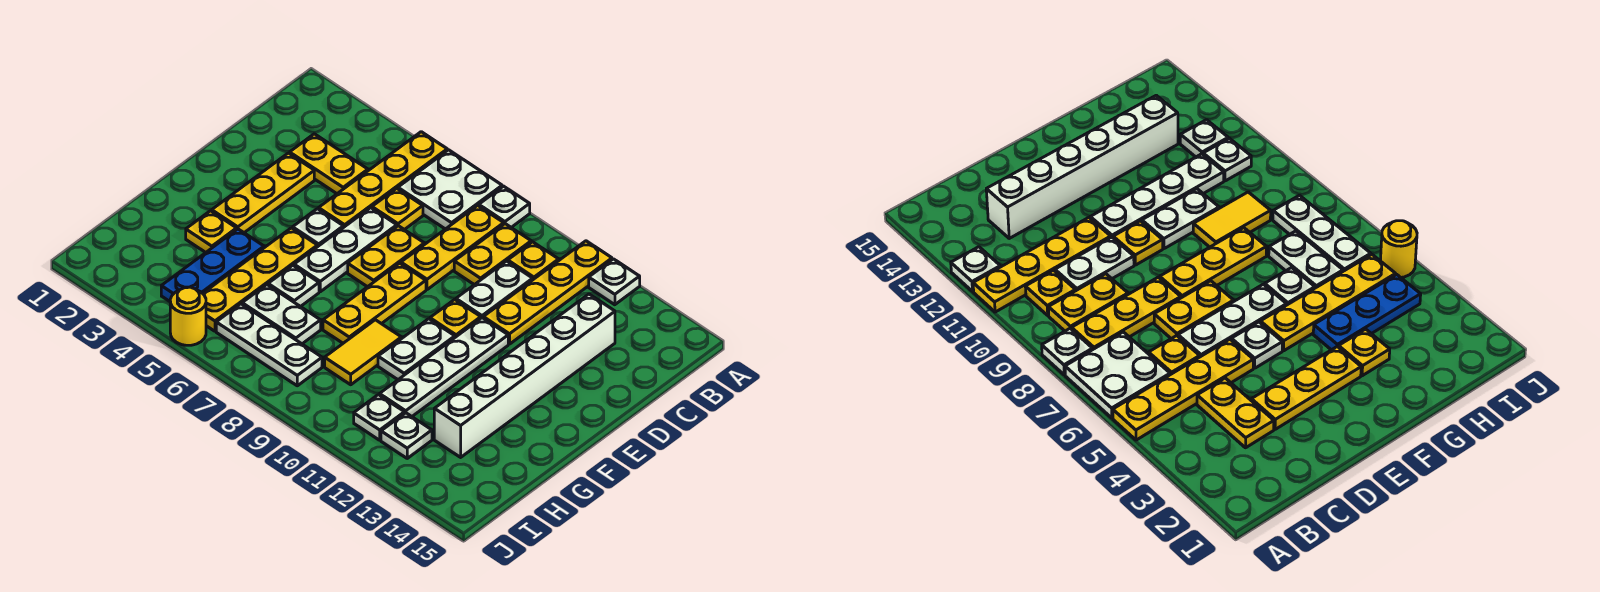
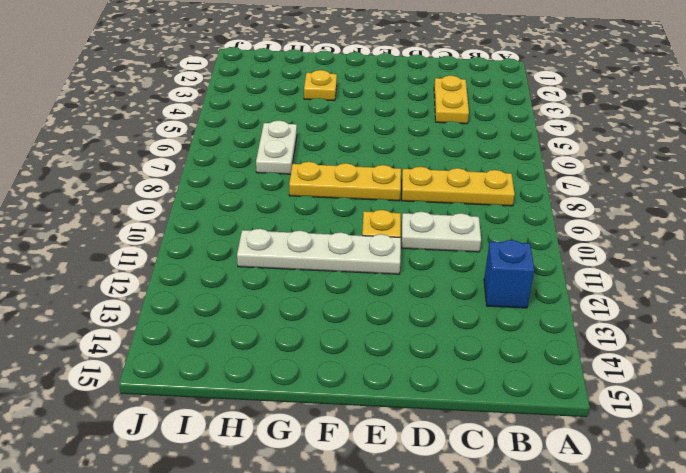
blue 1x1 brick [484,240,534,308] -> none
none -> yellow 1x4 plate [319,132,447,228]
none -> white 2x2 plate [398,150,502,229]
none -> white 1x1 plate [479,186,530,227]
none -> yellow 1x4 plate [483,241,612,344]

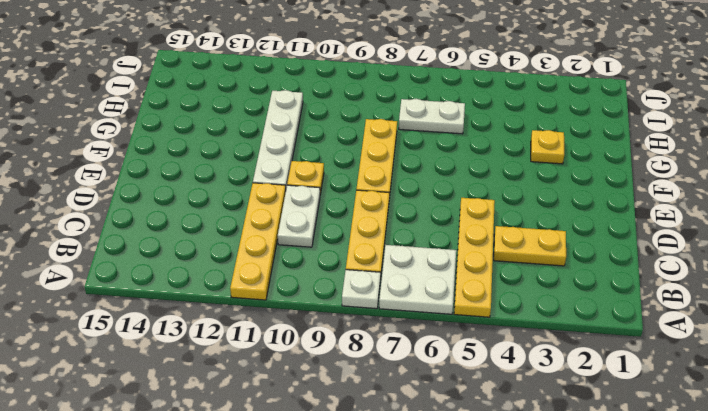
none -> white 1x1 plate [589,259,640,305]
none -> yellow 1x2 plate [454,224,531,285]
none -> yellow 1x1 plate [508,242,559,279]
none -> yellow 1x1 plate [372,188,423,230]

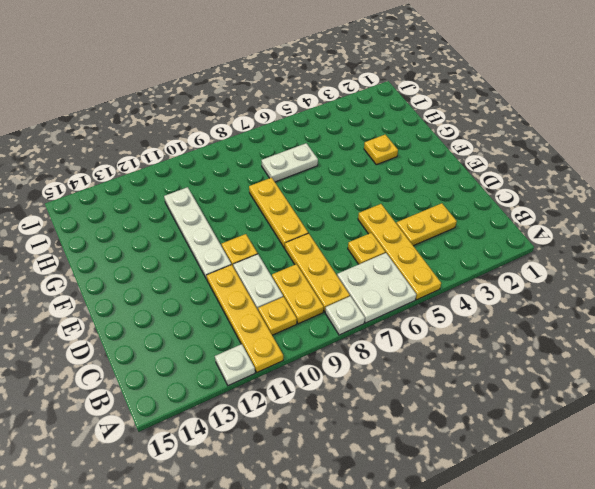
none -> white 1x6 brick [434,294,615,457]
none -> yellow 1x3 plate [212,153,314,233]
none -> white 1x3 plate [294,208,397,292]
none -> yellow 1x2 plate [348,226,424,287]

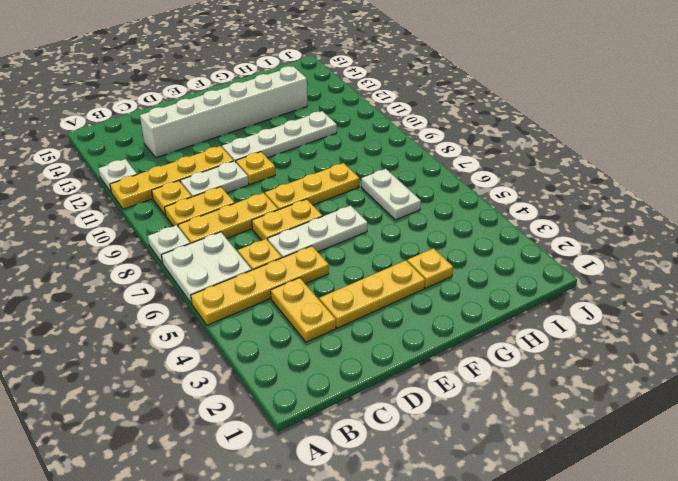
none -> white 1x1 plate [293,209,343,246]
none -> yellow 1x4 plate [203,228,318,331]
none -> white 1x2 plate [378,319,455,380]
none -> blue 1x3 plate [161,229,264,301]

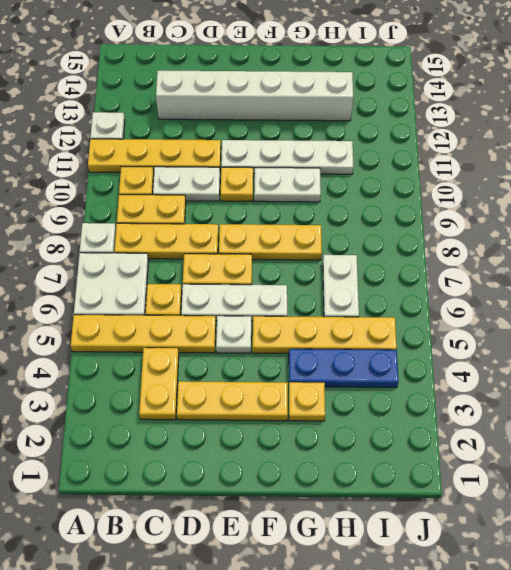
none -> white 1x1 plate [268,265,319,307]
none -> yellow 1x2 tile [325,320,401,385]
none -> white 1x3 plate [216,304,322,386]
none -> white 1x1 plate [354,395,404,440]

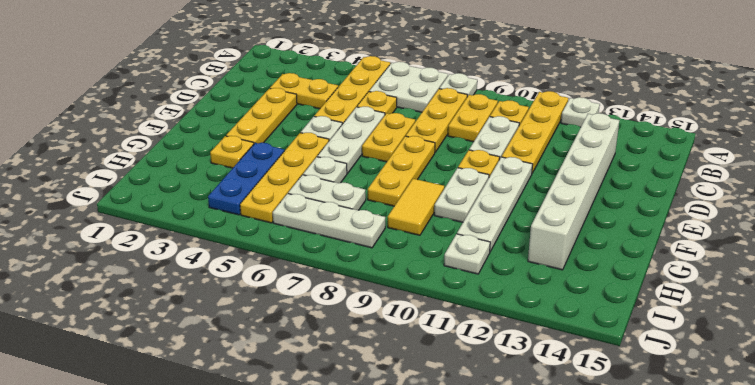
none -> white 1x1 plate [381,413,432,458]
none -> yellow 1x1 round brick [170,287,206,345]

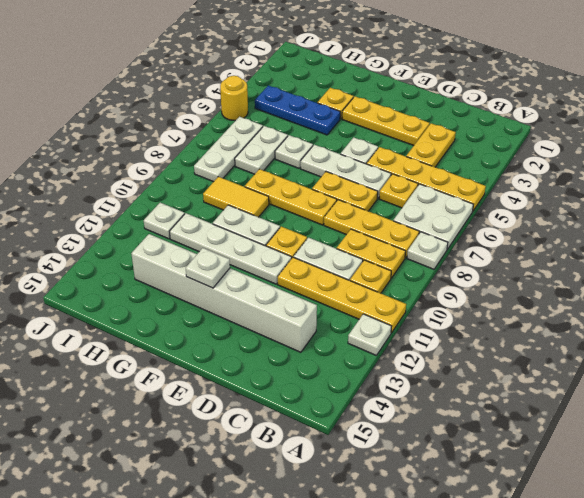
white 1x1 plate [186,248,230,288] -> white 1x1 plate moved to [381,413,432,458]
none -> yellow 1x4 plate [203,228,318,331]

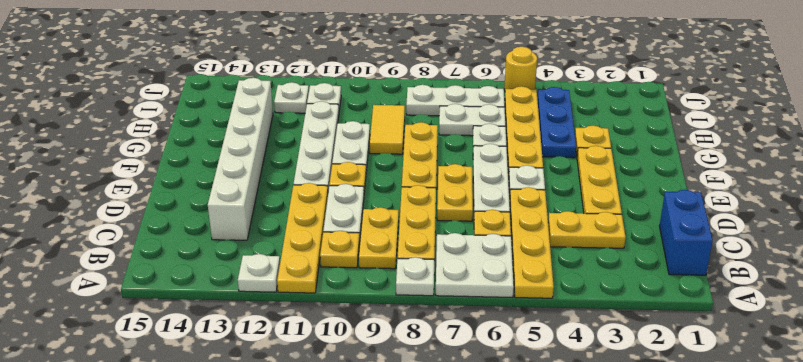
blue 1x2 brick [660,190,713,275] -> none

